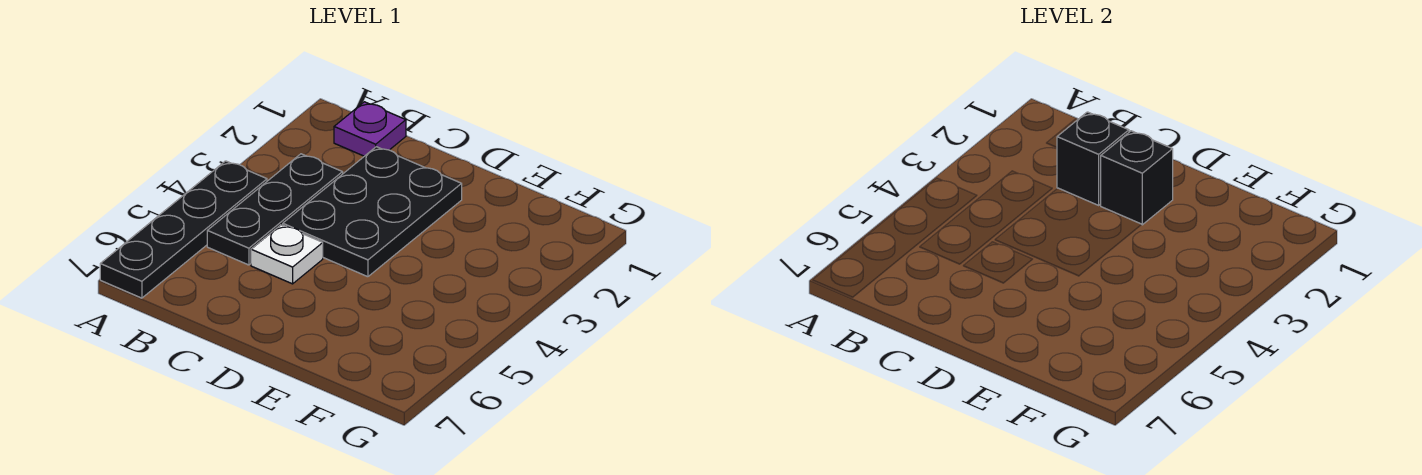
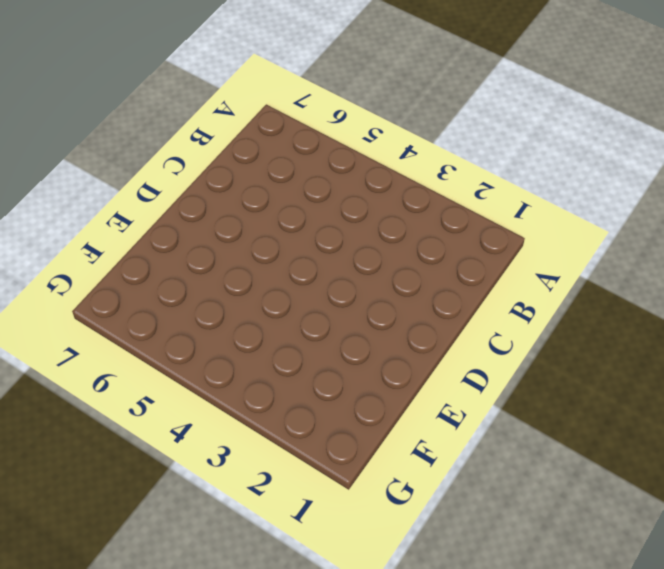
none -> black 1x4 plate [100,161,267,298]
none -> purple 1x1 plate [334,102,406,156]

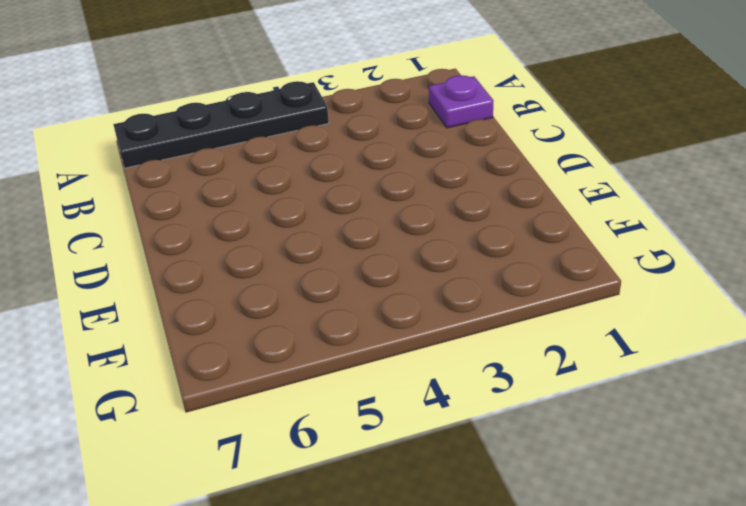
none -> black 1x3 plate [207,154,343,265]
none -> black 2x3 plate [283,147,462,277]

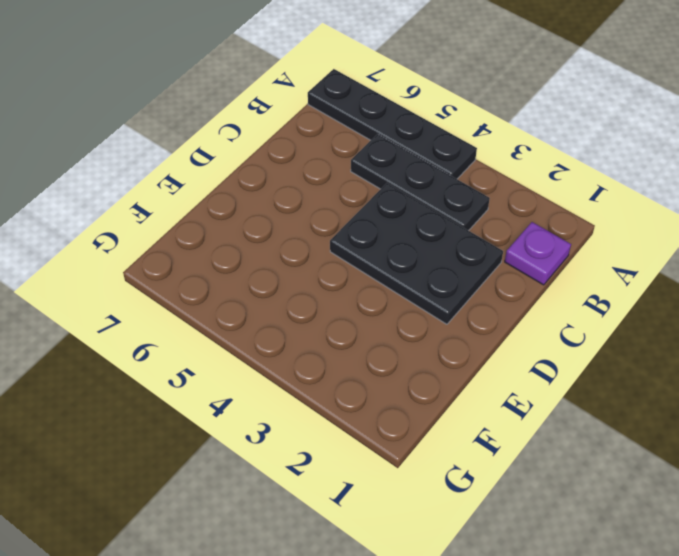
none -> white 1x1 plate [251,225,323,284]
none -> black 1x1 brick [1057,112,1129,205]

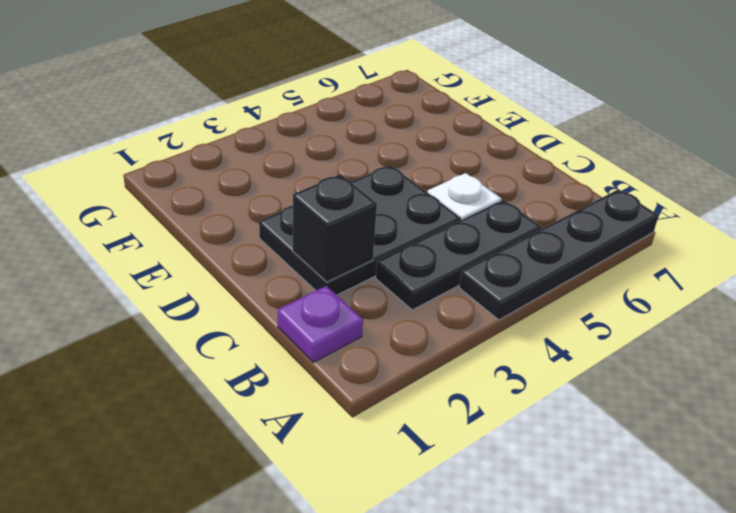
none -> black 1x1 brick [1101,131,1173,225]

